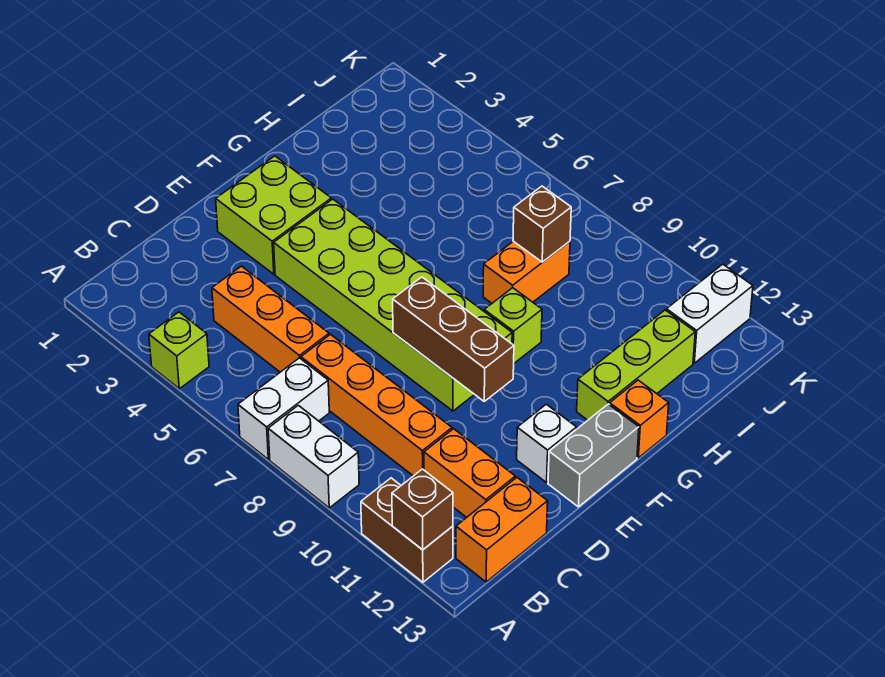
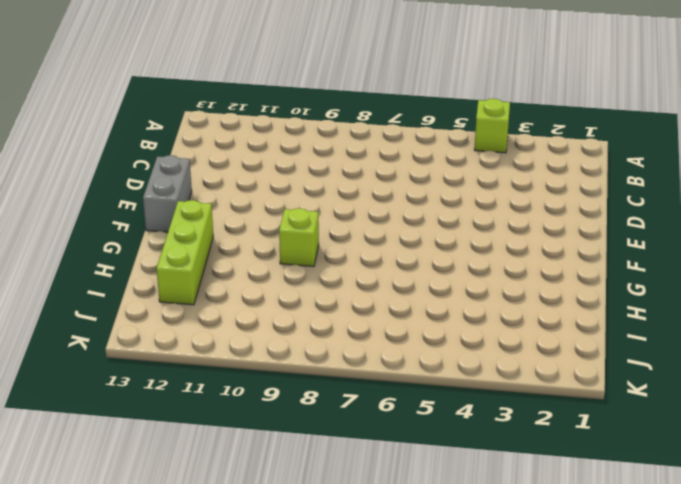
none -> white 1x2 brick [238,358,329,459]
none -> white 1x2 brick [268,405,359,508]
none -> brown 1x2 brick [361,478,453,582]

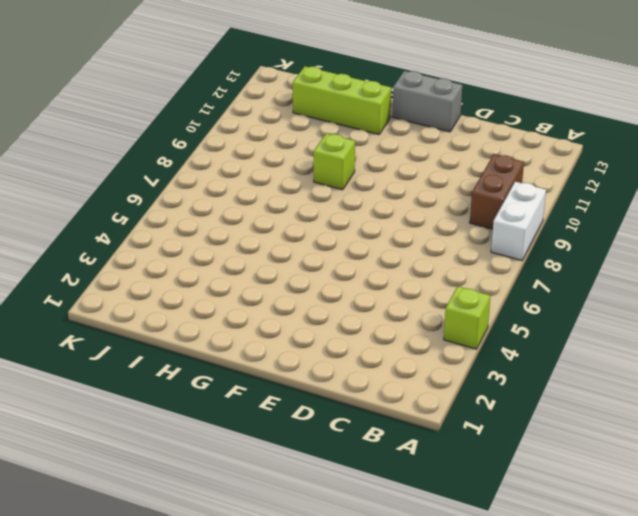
brown 1x2 brick [470,154,524,229] -> brown 1x2 brick moved to [361,478,453,582]
none -> white 1x2 brick [238,358,329,459]
none -> orange 1x2 brick [456,478,548,582]
none -> orange 1x3 brick [212,266,329,372]

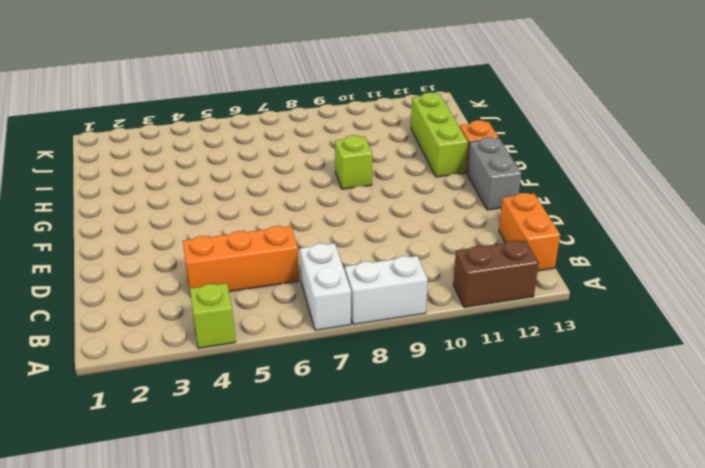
none -> orange 1x4 brick [301,335,452,476]
none -> orange 1x2 brick [424,429,515,517]
none -> lime 2x2 brick [216,156,331,274]

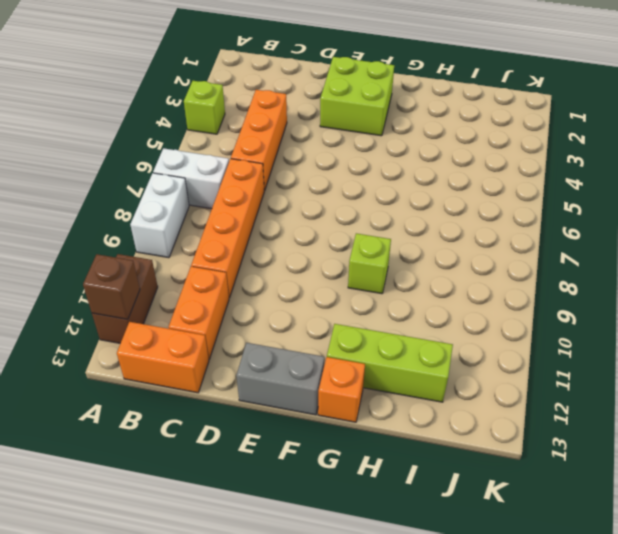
none -> lime 2x6 brick [274,199,512,411]
none -> white 1x1 brick [517,404,577,482]
none -> orange 1x2 brick [483,241,570,303]

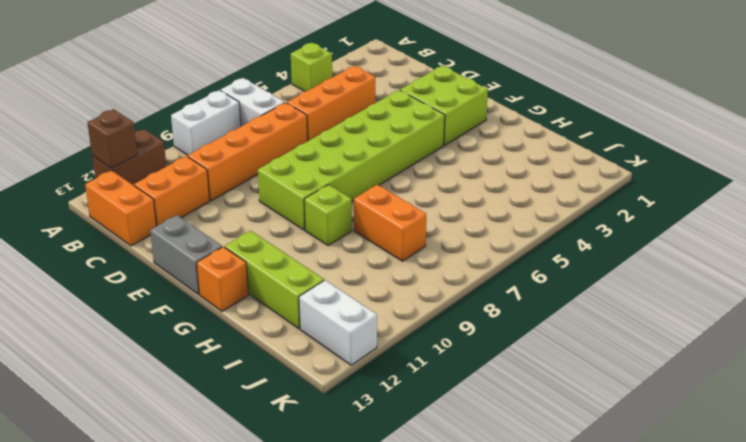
none -> white 1x1 brick [517,404,577,482]
none -> brown 1x3 brick [393,277,514,401]
none -> brown 1x1 brick [513,186,571,262]

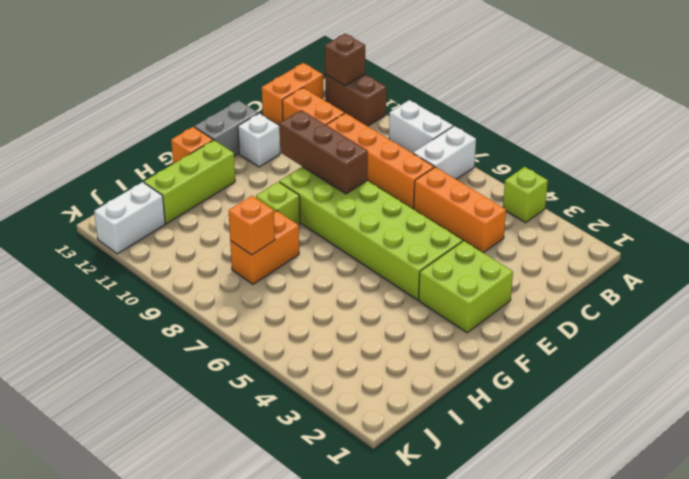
orange 1x1 brick [229,196,275,255] -> brown 1x1 brick [513,186,571,262]

